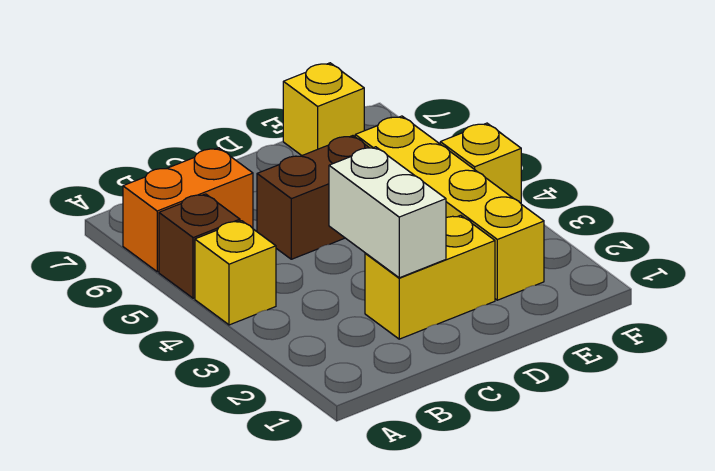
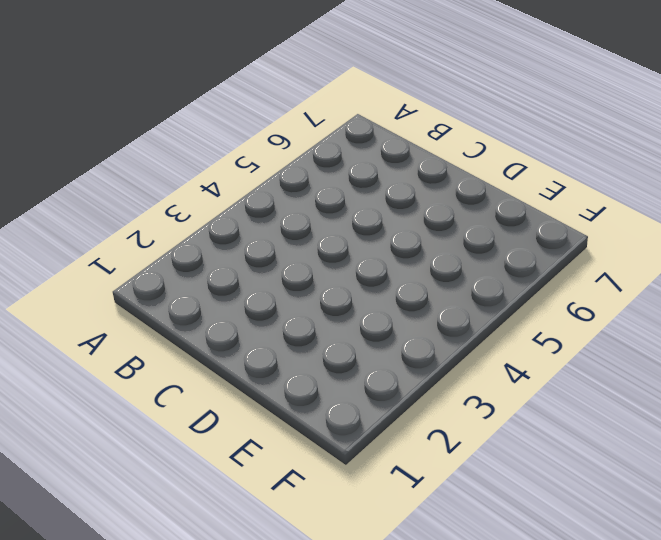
none -> yellow 1x1 brick [195,221,276,325]
none -> brown 1x1 brick [159,194,240,298]

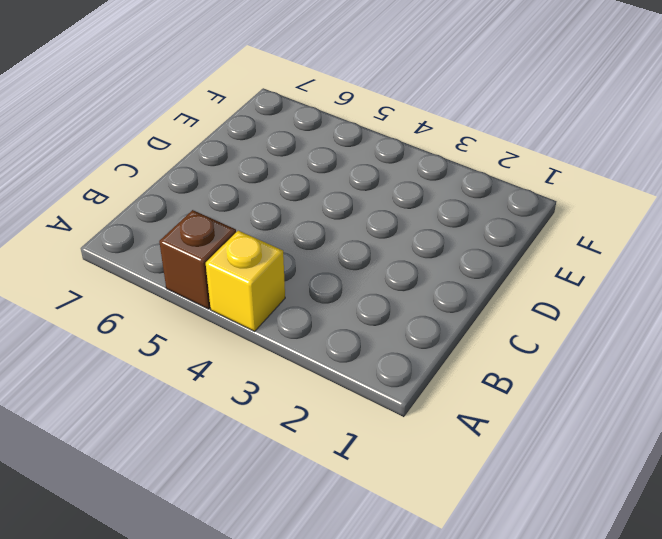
none -> orange 1x2 brick [123,148,253,272]
none -> yellow 1x2 brick [365,215,495,339]

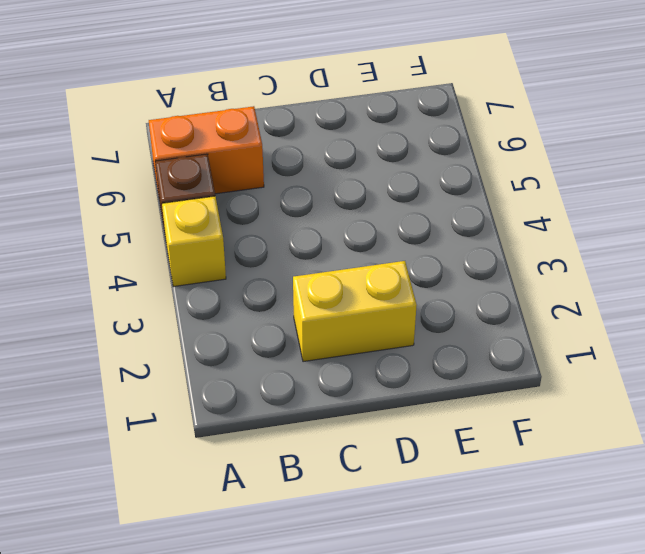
none -> brown 1x2 brick [257,136,369,259]
none -> yellow 1x4 brick [355,116,544,300]

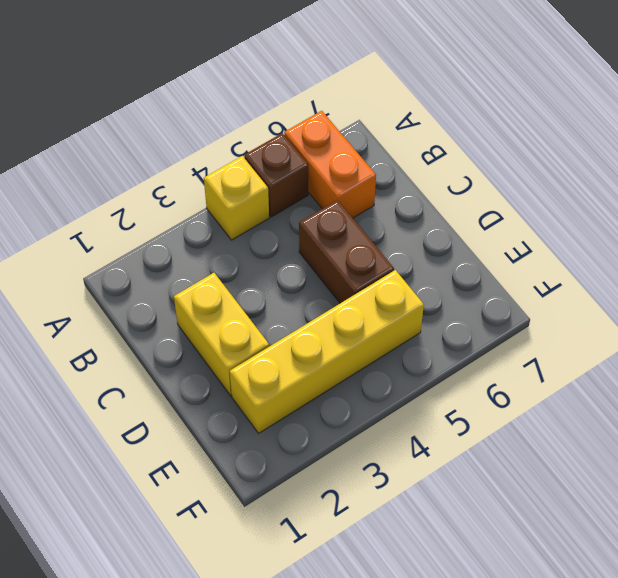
none -> yellow 1x1 brick [283,63,364,156]
none -> yellow 1x1 brick [440,123,521,203]

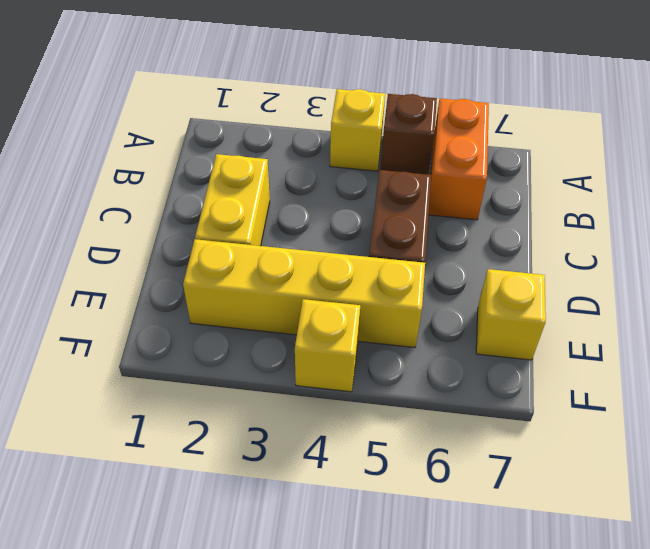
none -> white 1x2 brick [329,147,446,278]

